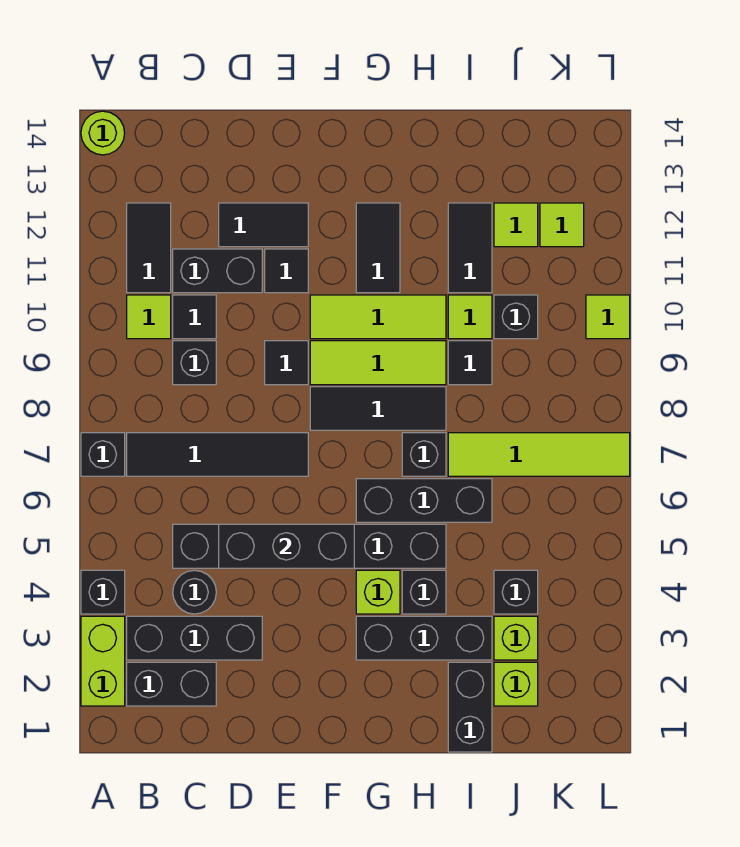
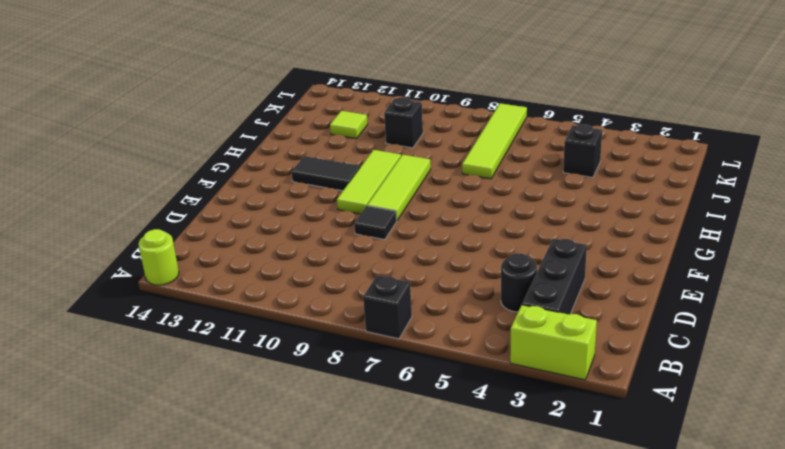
none -> black 1x1 brick [81,570,125,614]
none -> black 1x2 brick [127,662,216,706]
none -> black 1x4 tile [127,433,308,476]
none -> lime 1x1 tile [127,295,171,339]

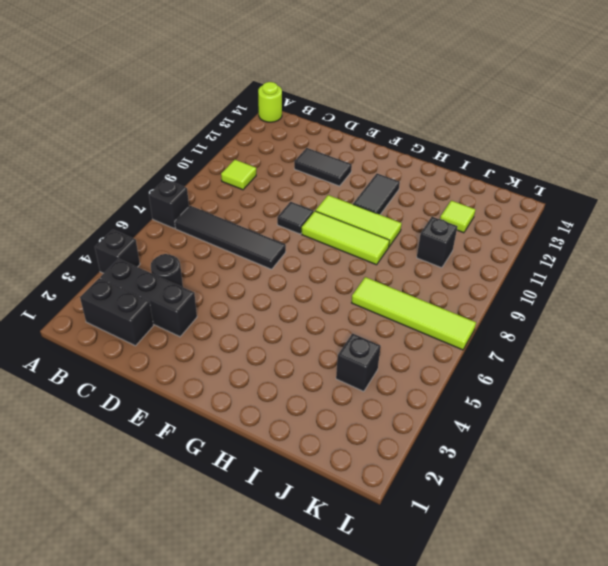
none -> lime 1x2 brick [81,616,125,706]
none -> black 1x2 tile [127,203,171,293]
none -> black 1x6 brick [173,524,446,568]
none -> black 1x1 brick [173,341,216,385]

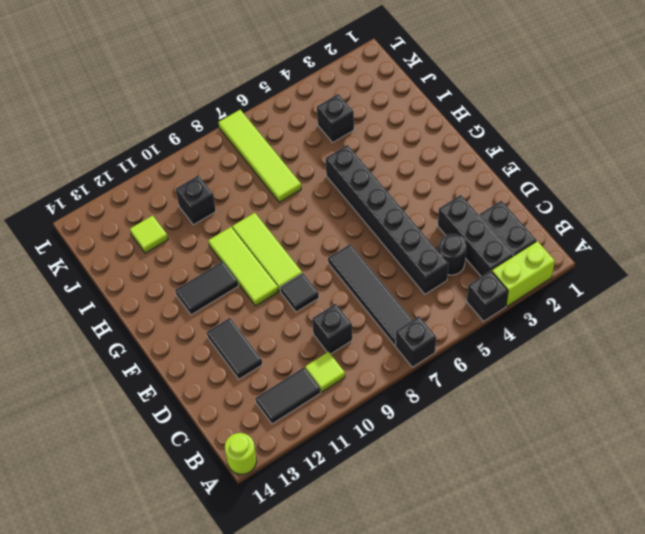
none -> black 1x1 tile [173,295,216,339]
none -> black 1x2 brick [173,249,262,293]
none -> black 1x1 tile [265,249,308,293]
none -> black 1x3 tile [310,387,446,430]

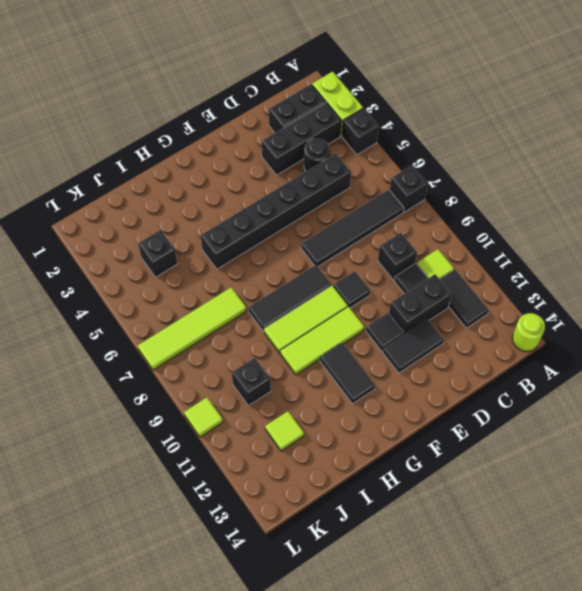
none -> black 1x3 brick [356,616,492,660]
none -> lime 1x1 brick [356,570,400,614]
none -> black 1x3 brick [356,479,492,522]
none -> black 1x1 brick [402,570,446,614]

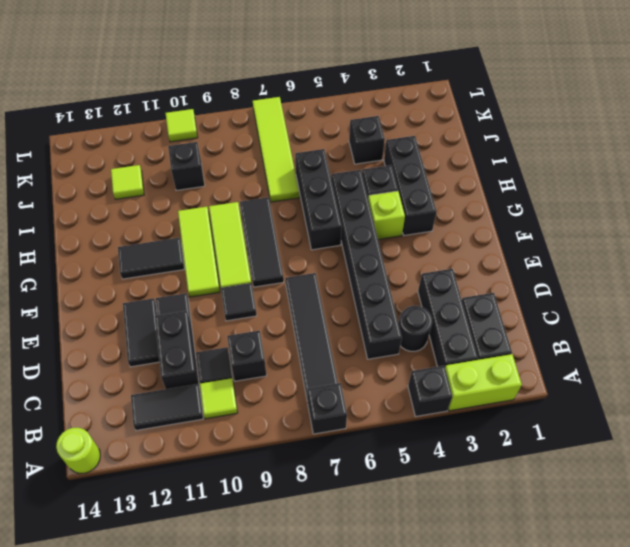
none -> black 1x1 brick [402,433,446,476]
none -> black 1x2 brick [448,662,492,752]
none -> black 1x1 tile [448,341,492,385]
none -> lime 1x1 tile [448,295,492,339]

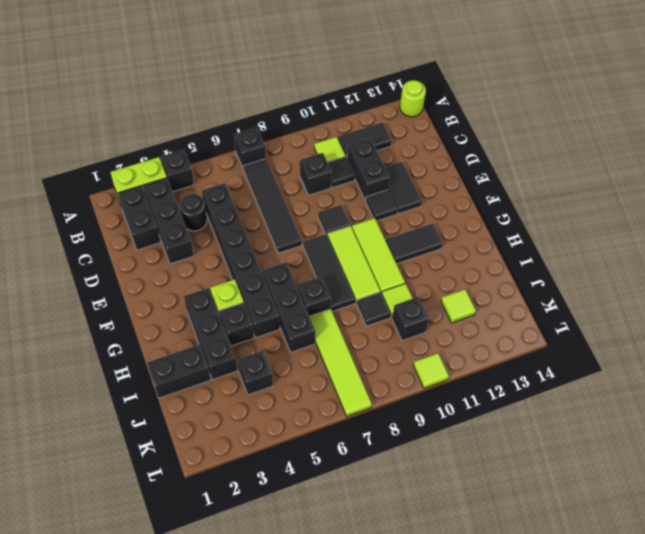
none -> black 1x2 tile [448,203,492,293]
none -> lime 1x1 brick [494,662,538,706]
none -> lime 1x1 brick [494,616,538,660]
none -> lime 1x1 tile [540,203,584,247]

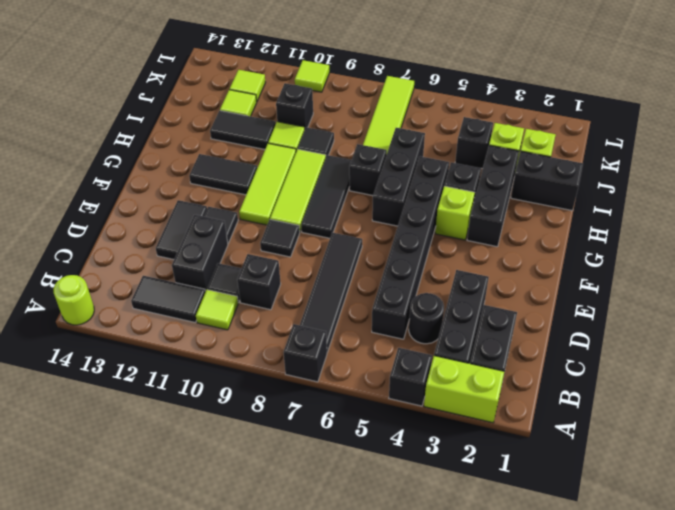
none -> black 1x3 brick [219,524,354,568]

